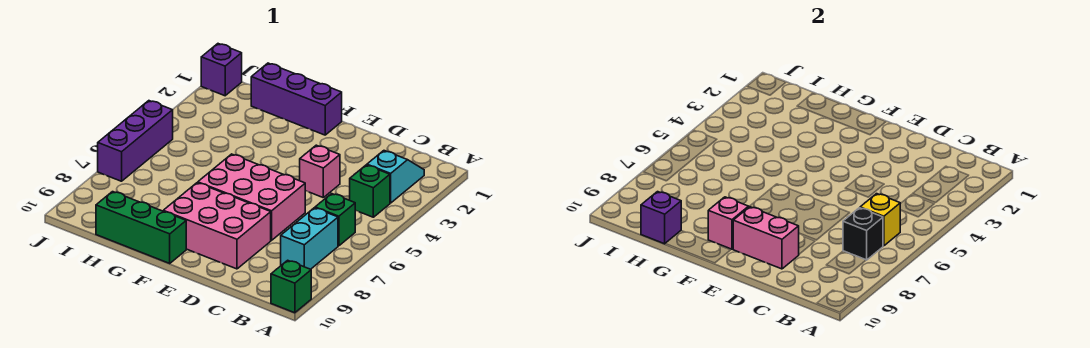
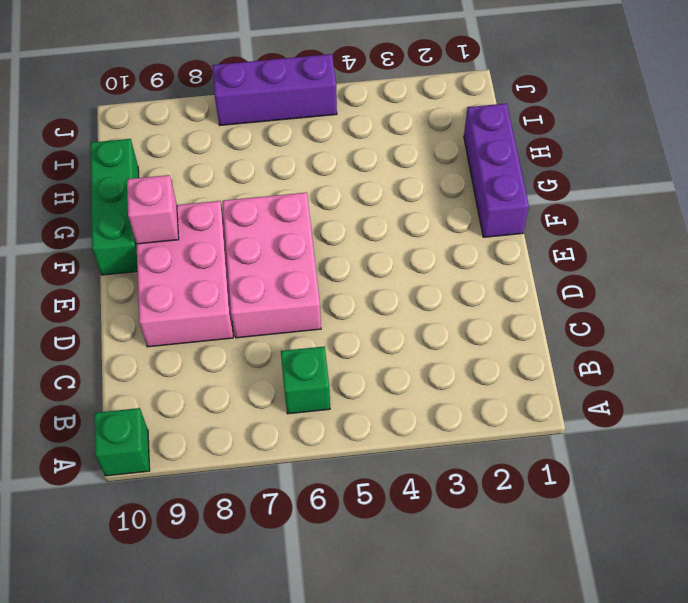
none -> cyan 1x2 slope [367,151,424,203]
none -> green 1x1 brick [350,165,390,217]
none -> cyan 1x2 brick [281,208,338,269]

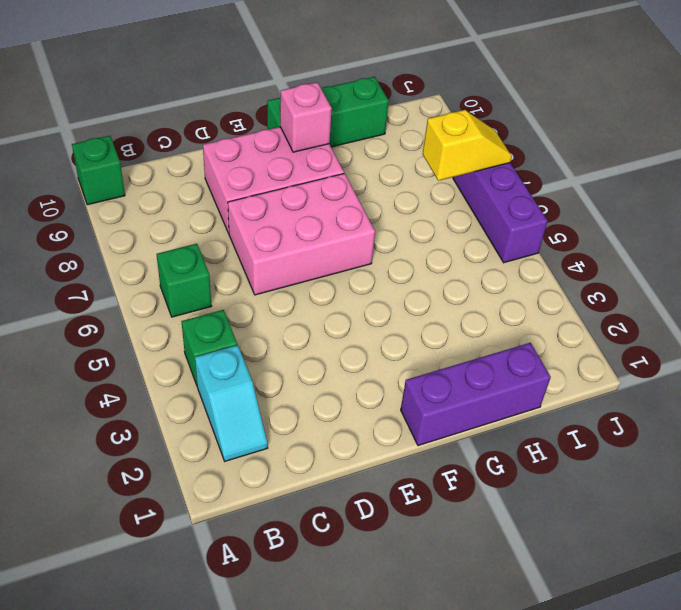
yellow 1x2 slope [423,110,512,181] -> none
none -> cyan 1x2 brick [281,208,338,269]
none -> pink 1x1 brick [300,145,340,197]
none -> purple 1x1 brick [201,44,242,96]

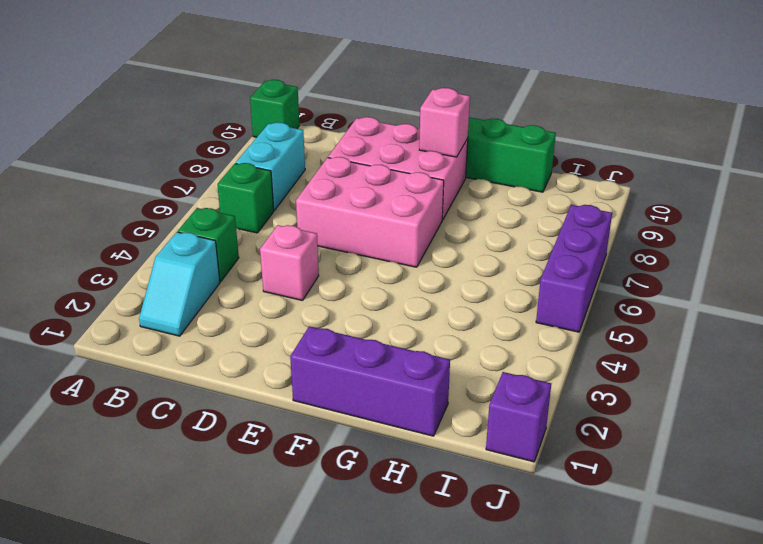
none -> yellow 1x1 brick [860,194,900,246]
none -> black 1x1 brick [843,208,883,260]
none -> pink 1x2 brick [733,207,799,269]

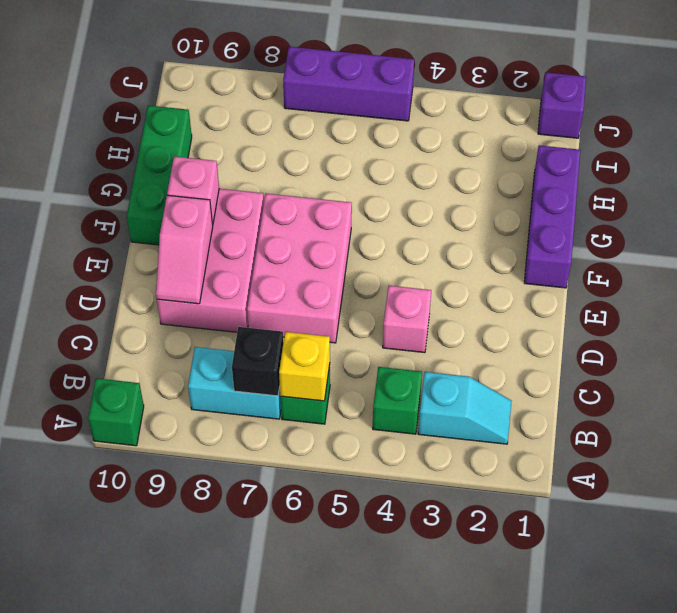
pink 1x2 slope [156,195,213,304] -> pink 1x2 brick [733,207,799,269]
none -> purple 1x1 brick [641,192,681,244]

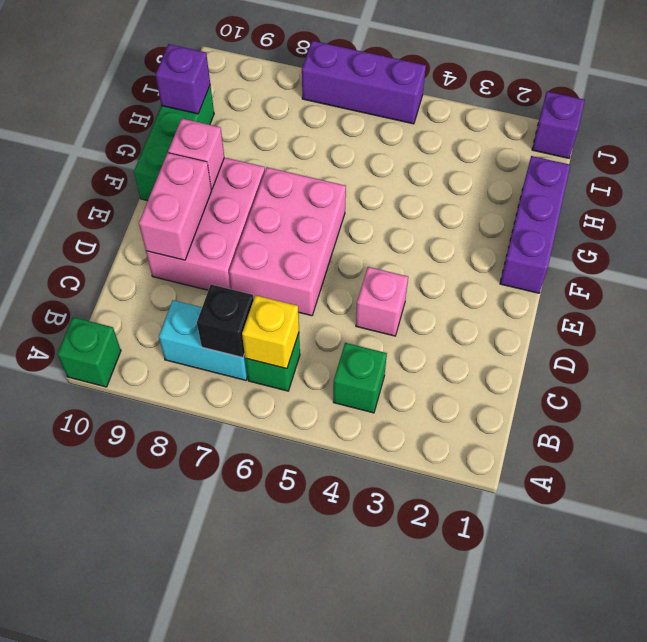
none -> cyan 1x2 slope [367,151,424,203]

